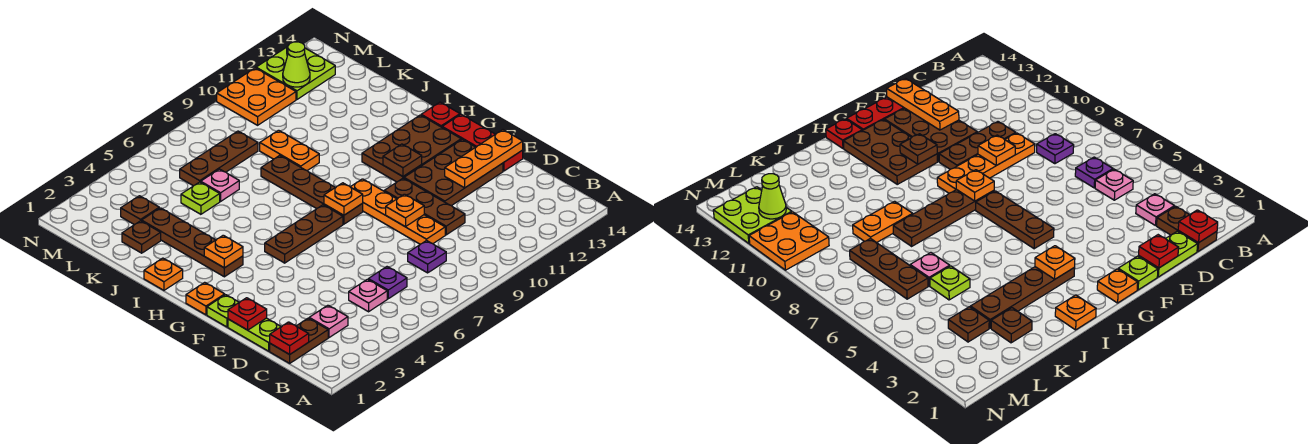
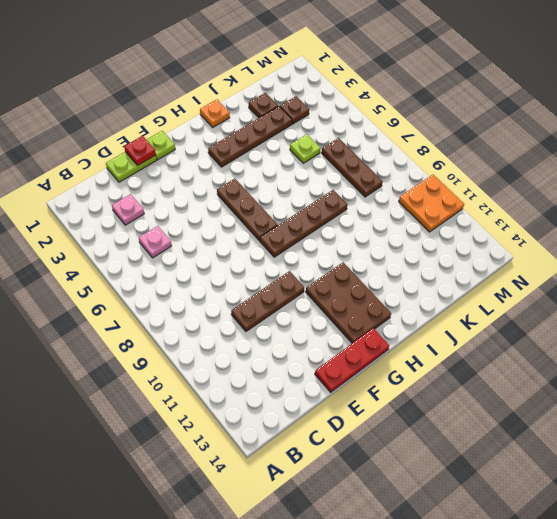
none -> brown 1x2 plate [270,318,328,363]
none -> purple 1x1 plate [368,267,407,299]
none -> purple 1x1 plate [408,240,446,273]
none -> orange 1x4 plate [351,179,445,244]

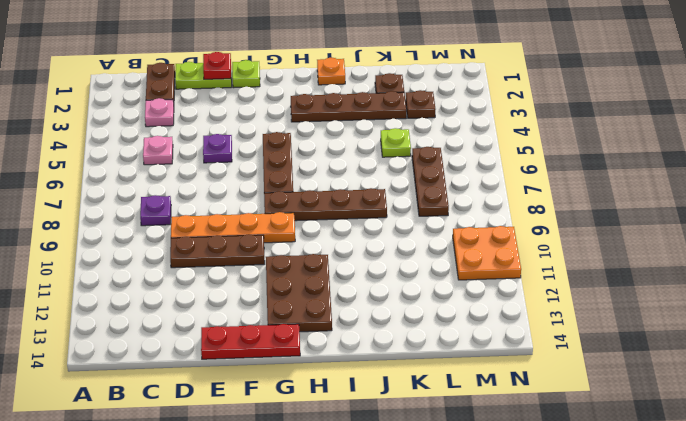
purple 1x1 plate [203,134,232,163] -> purple 1x1 plate moved to [368,267,407,299]
none -> brown 2x3 plate [404,139,503,206]
none -> orange 1x1 plate [186,282,225,315]
none -> red 1x1 plate [421,102,460,127]
none -> orange 1x2 plate [260,130,319,171]

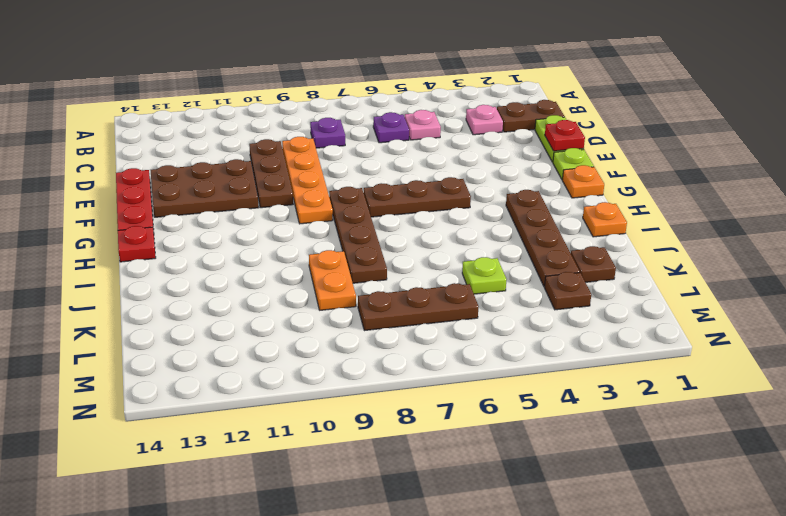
none -> brown 2x3 plate [362,115,461,182]
none -> pink 1x1 plate [201,169,239,201]
none -> orange 2x2 plate [217,68,296,125]
none -> lime 2x2 plate [256,47,335,99]

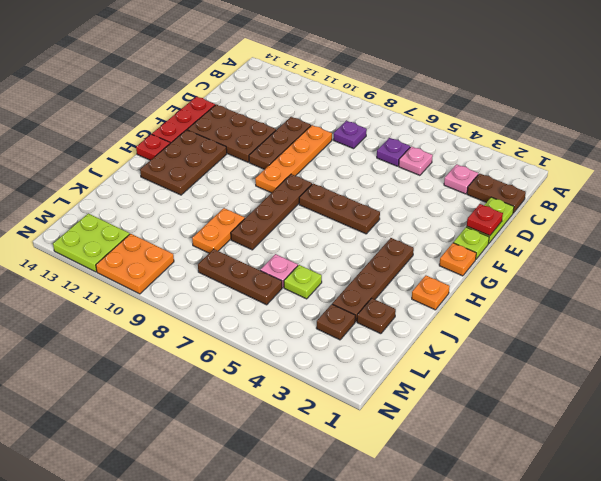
brown 2x3 plate [140,130,227,195] -> brown 2x3 plate turned to [362,115,461,182]
none -> red 1x1 plate [270,322,309,354]
none -> orange 1x1 plate [386,194,424,227]
none -> orange 1x3 plate [445,130,523,188]
none -> orange 1x1 plate [324,183,363,215]

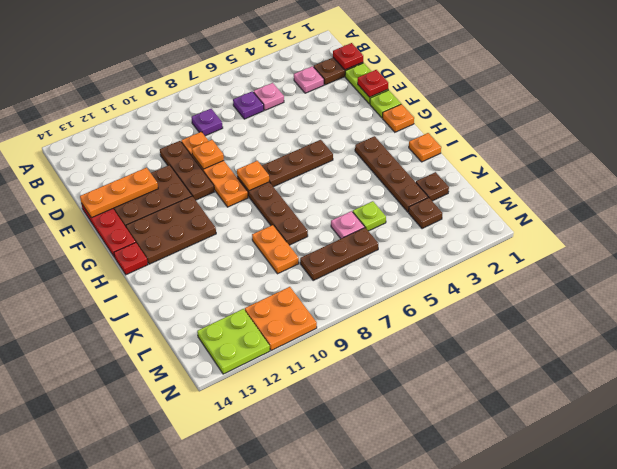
none -> brown 1x1 plate [383,144,422,176]
none -> orange 1x1 plate [204,235,243,268]
none -> lime 1x1 cone [283,42,310,87]

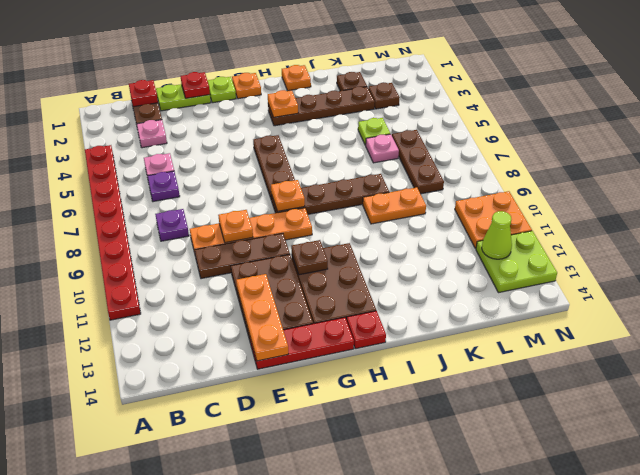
red 1x8 plate [85,145,141,320] -> none

